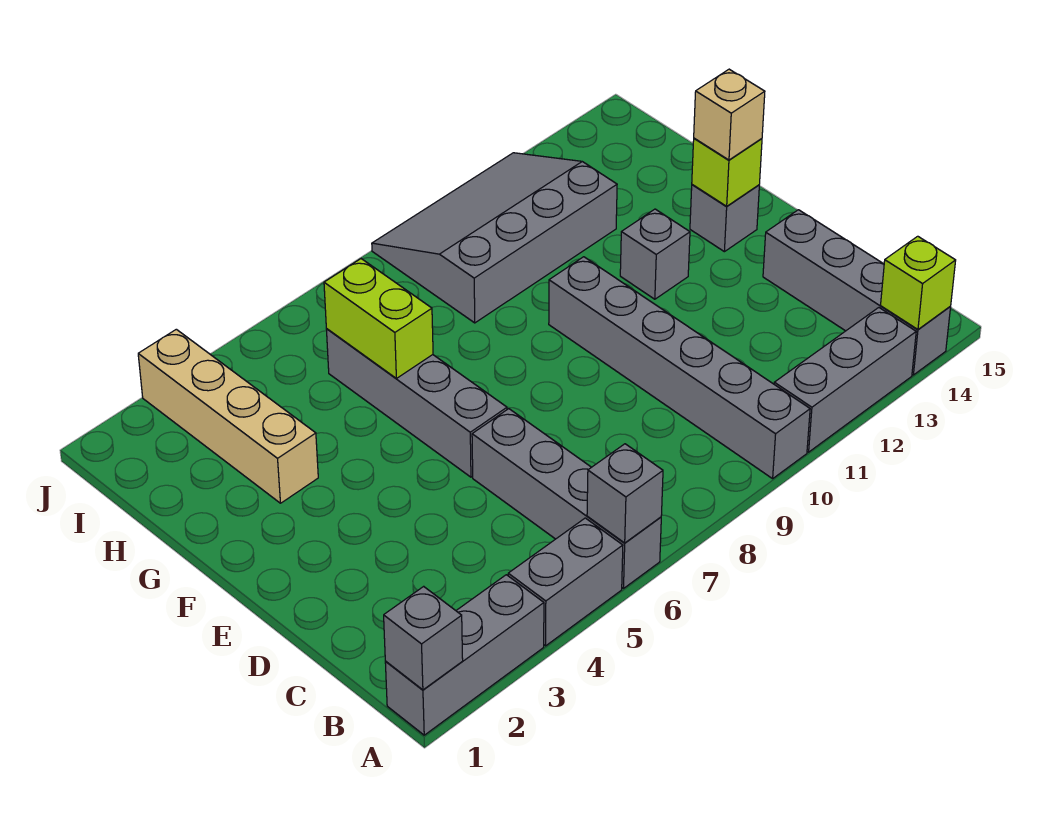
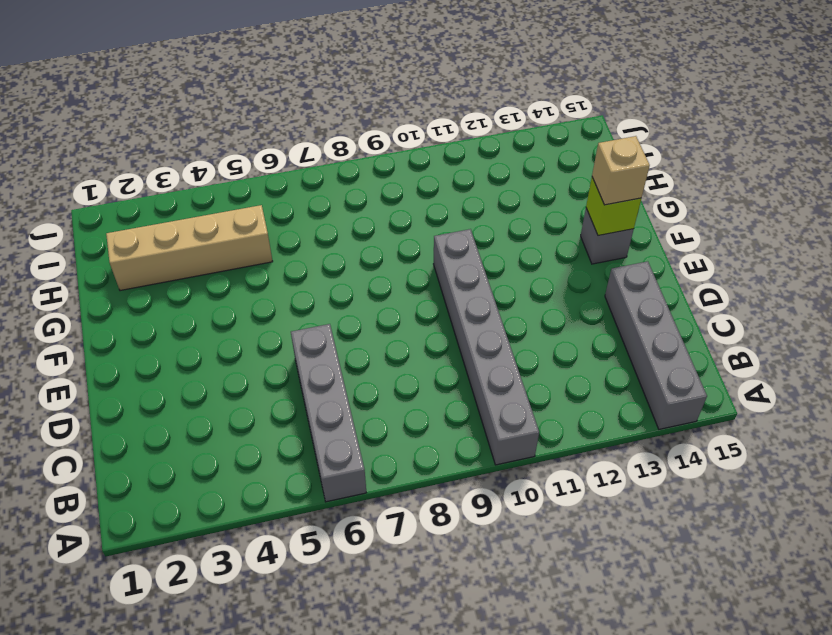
tan 1x4 brick [106,205,273,291] -> tan 1x4 brick turned to [138,329,318,503]
none -> grey 1x3 brick [385,575,544,735]
none -> grey 1x2 brick [508,518,623,646]
none -> grey 1x3 brick [774,308,916,452]

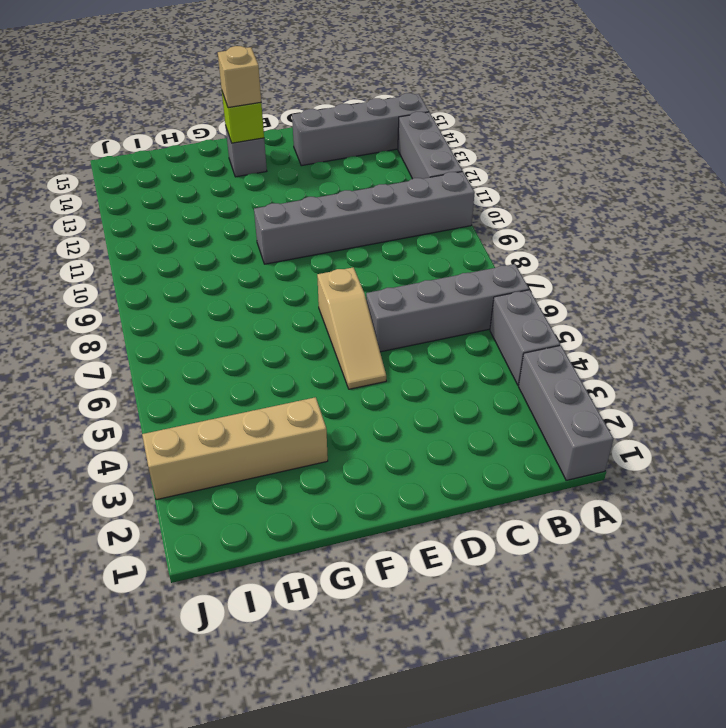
tan 1x3 slope [317,267,386,389] -> grey 1x4 brick [326,329,507,477]
none -> grey 1x1 brick [620,209,690,299]
none -> grey 3x4 slope [372,153,617,323]
none -> grey 1x1 brick [384,586,463,690]

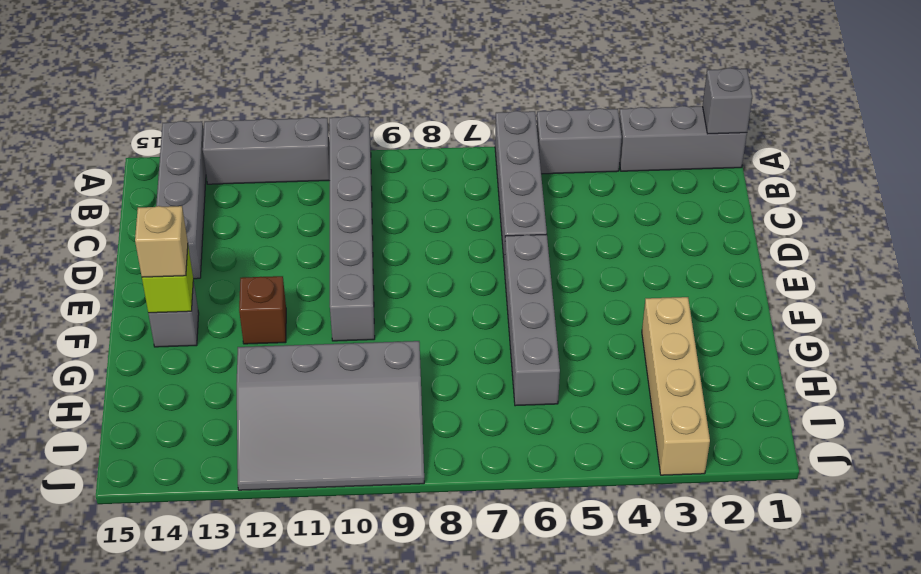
brown 1x1 brick [239,276,286,344] -> grey 1x1 brick [620,209,690,299]
none -> grey 1x1 brick [587,444,663,543]
none -> lime 1x1 brick [881,236,956,329]
none -> lime 1x2 brick [324,259,433,378]

